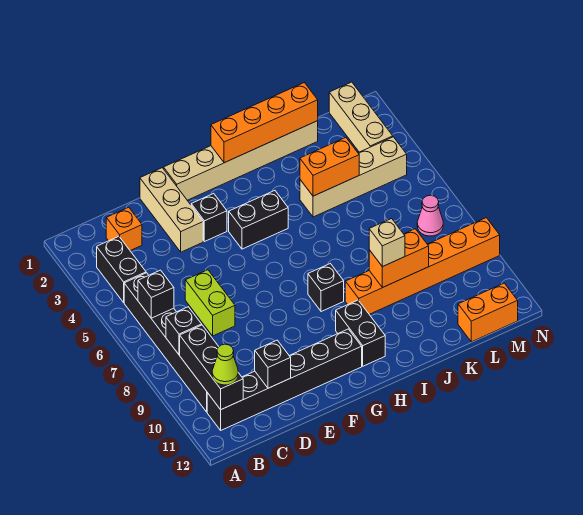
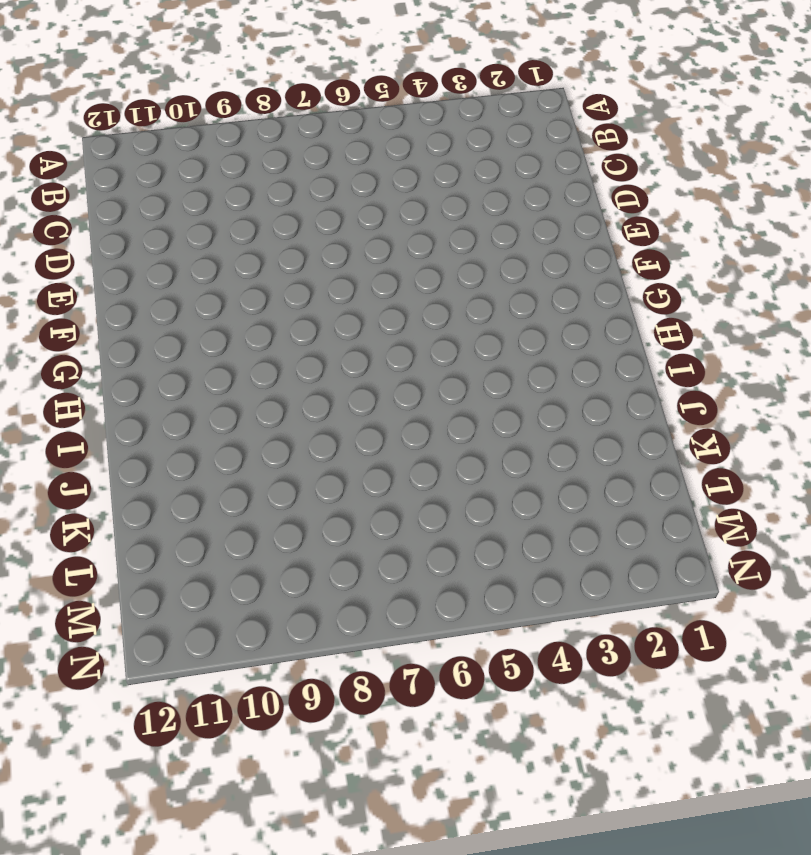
none -> black 1x2 brick [97,236,146,302]
none -> black 1x6 brick [124,273,208,412]
none -> black 1x6 brick [207,329,362,430]

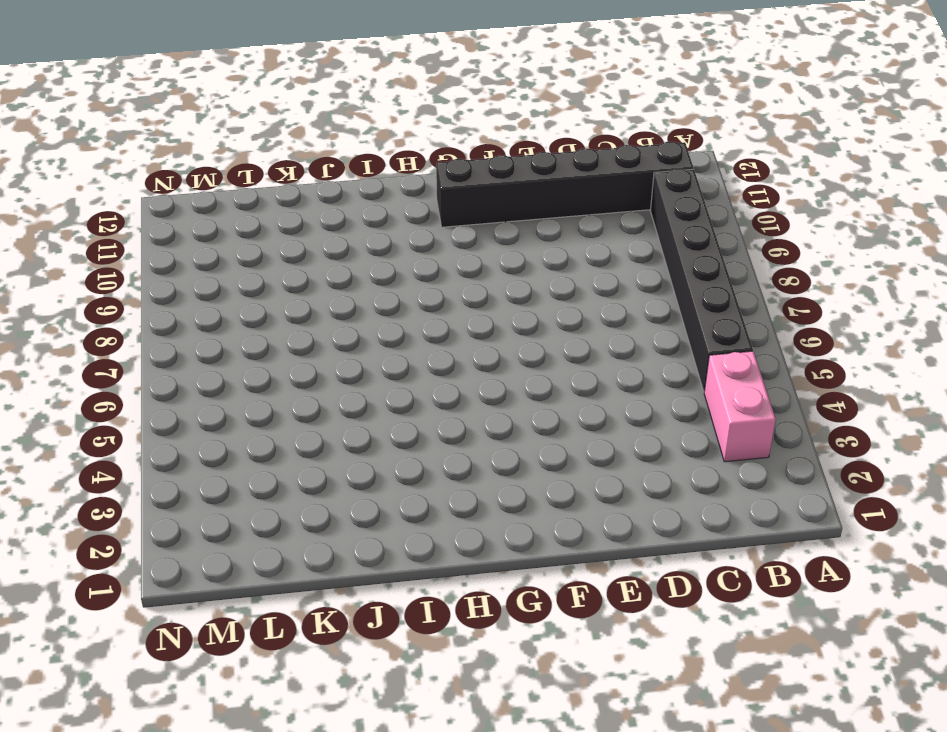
pink 1x2 brick [704,351,776,462] -> black 1x2 brick [97,236,146,302]
none -> orange 1x1 brick [106,207,142,251]
none -> lime 1x2 brick [185,270,235,336]
none -> tan 1x3 brick [140,168,203,252]

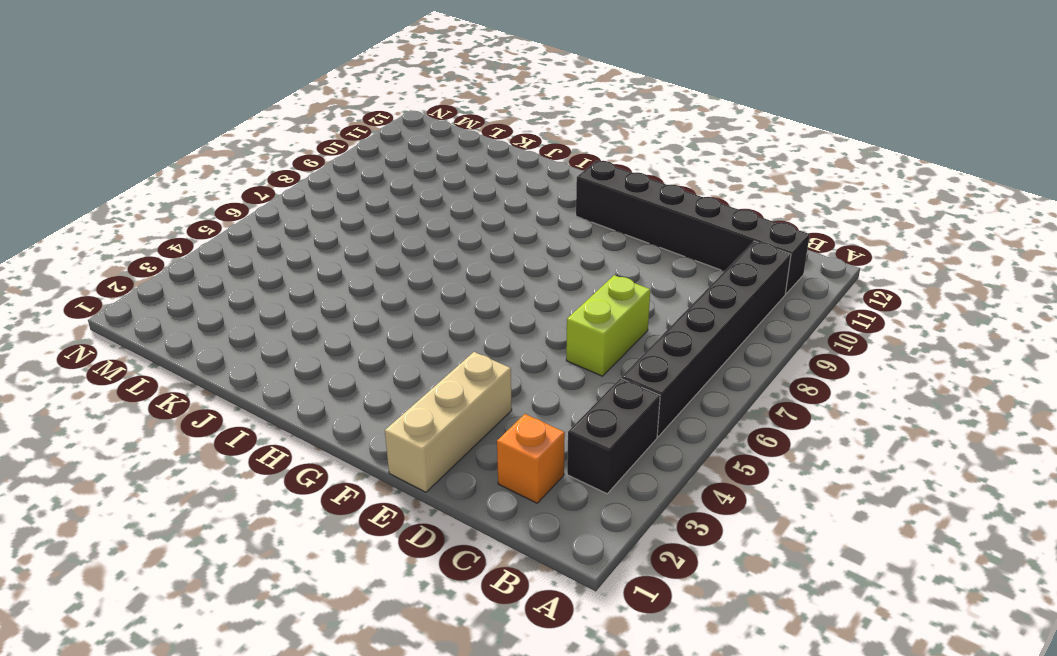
none -> tan 1x6 brick [164,121,318,200]
none -> black 1x1 brick [191,194,227,242]
none -> black 1x2 brick [229,191,288,249]

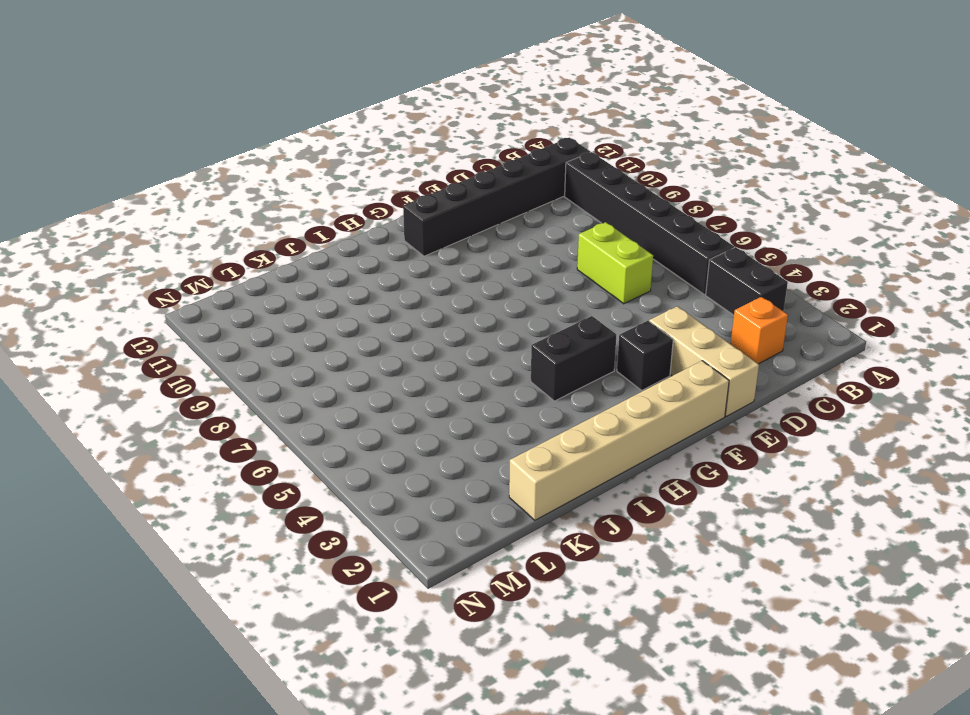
none -> black 1x1 brick [308,264,344,312]
none -> black 1x2 brick [336,300,385,366]
none -> orange 1x6 brick [345,218,500,314]

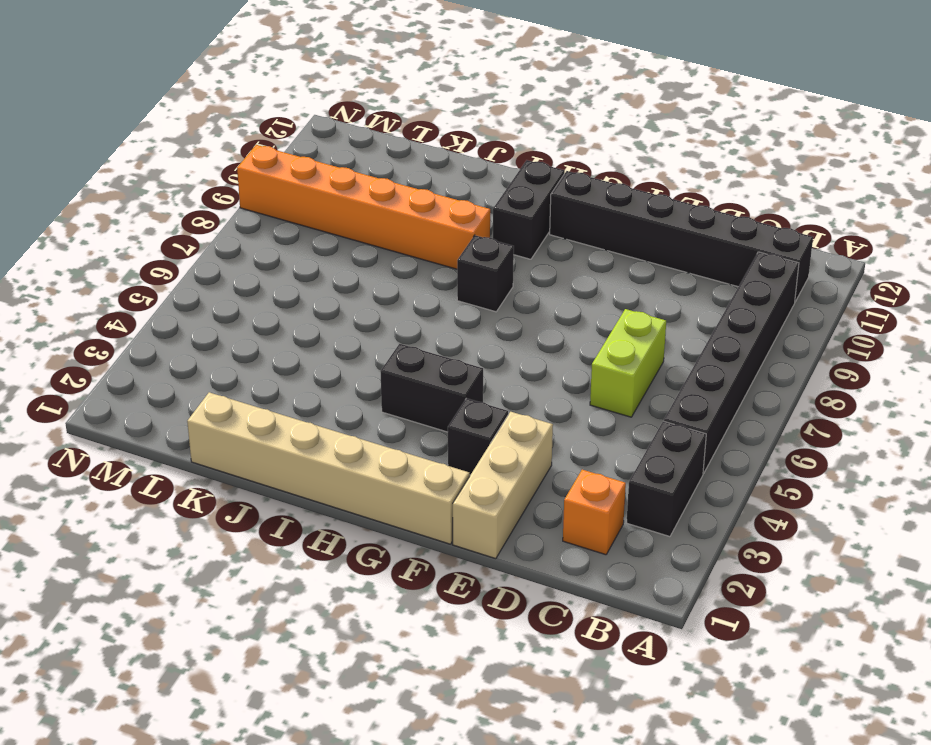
none -> tan 1x4 brick [300,137,407,217]
none -> orange 1x2 brick [458,283,518,342]
none -> tan 1x3 brick [329,82,393,152]

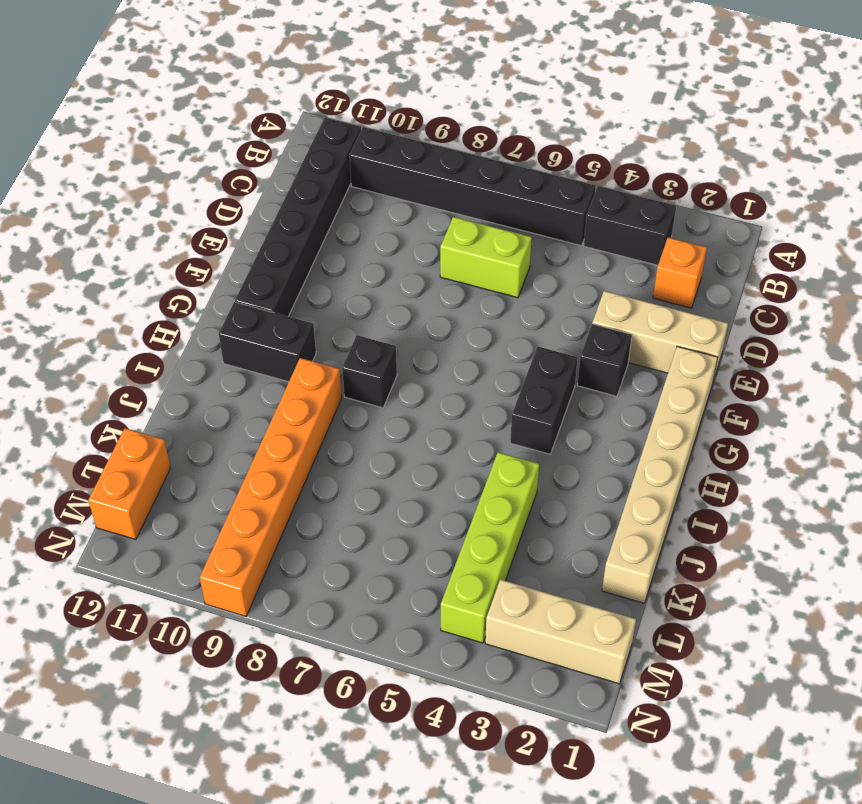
lime 1x4 brick [441,452,539,643] -> tan 1x4 brick [300,137,407,217]
none -> pink 1x1 cone [417,195,443,236]
none -> black 1x1 brick [138,270,174,318]
none -> black 1x1 brick [166,307,202,355]

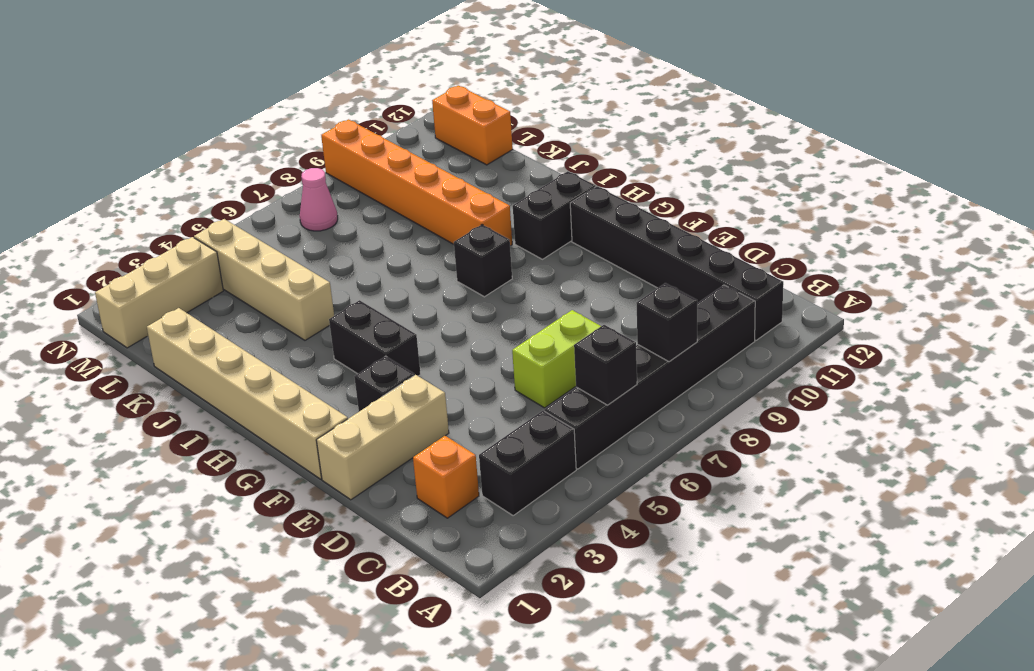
none -> black 1x3 brick [180,325,243,410]
none -> black 1x1 brick [255,340,291,388]
none -> orange 1x4 brick [211,83,318,163]

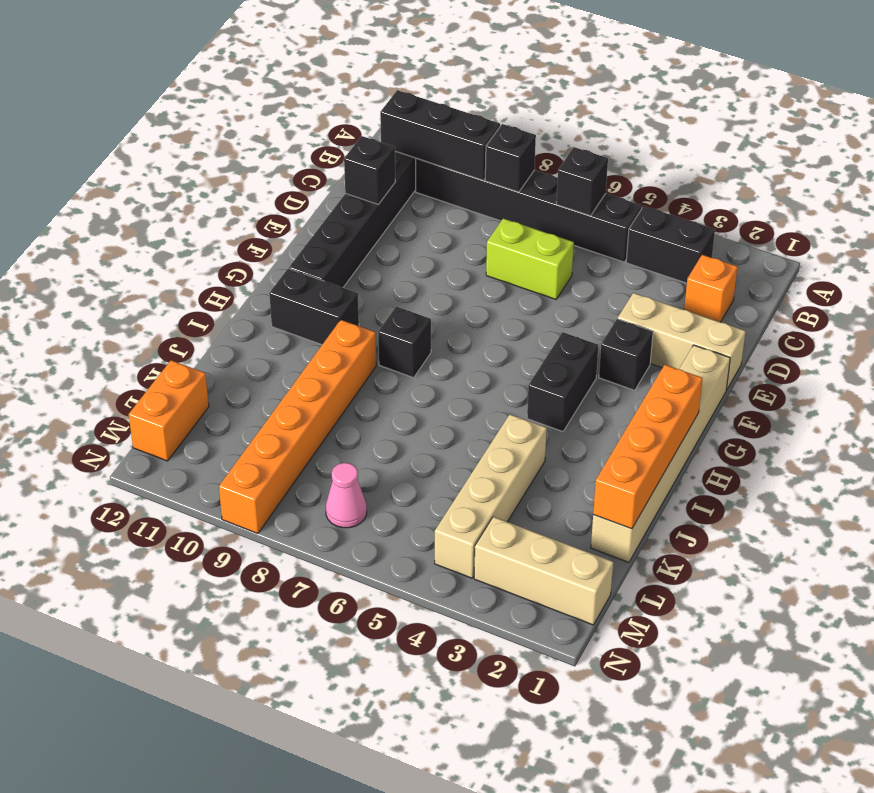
none -> orange 1x2 brick [300,138,359,196]
none -> orange 1x2 brick [369,229,429,288]
none -> lime 1x1 cone [212,344,238,385]

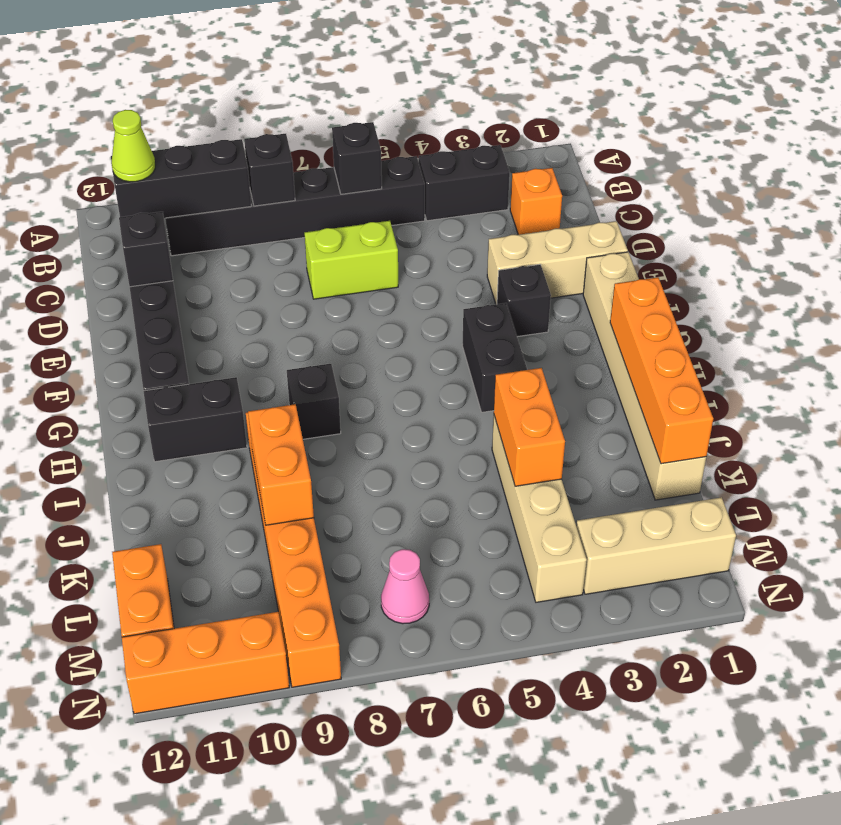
orange 1x3 brick [122,612,289,714] -> none
none -> tan 1x1 brick [369,219,405,267]

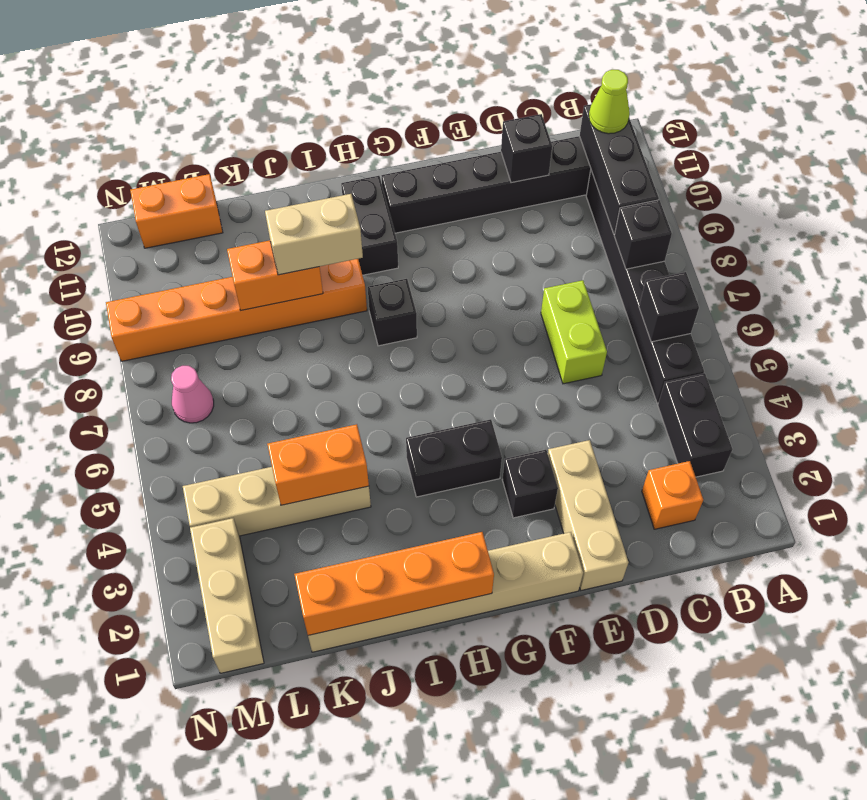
tan 1x2 brick [265,194,363,275] -> tan 1x1 brick [369,219,405,267]

